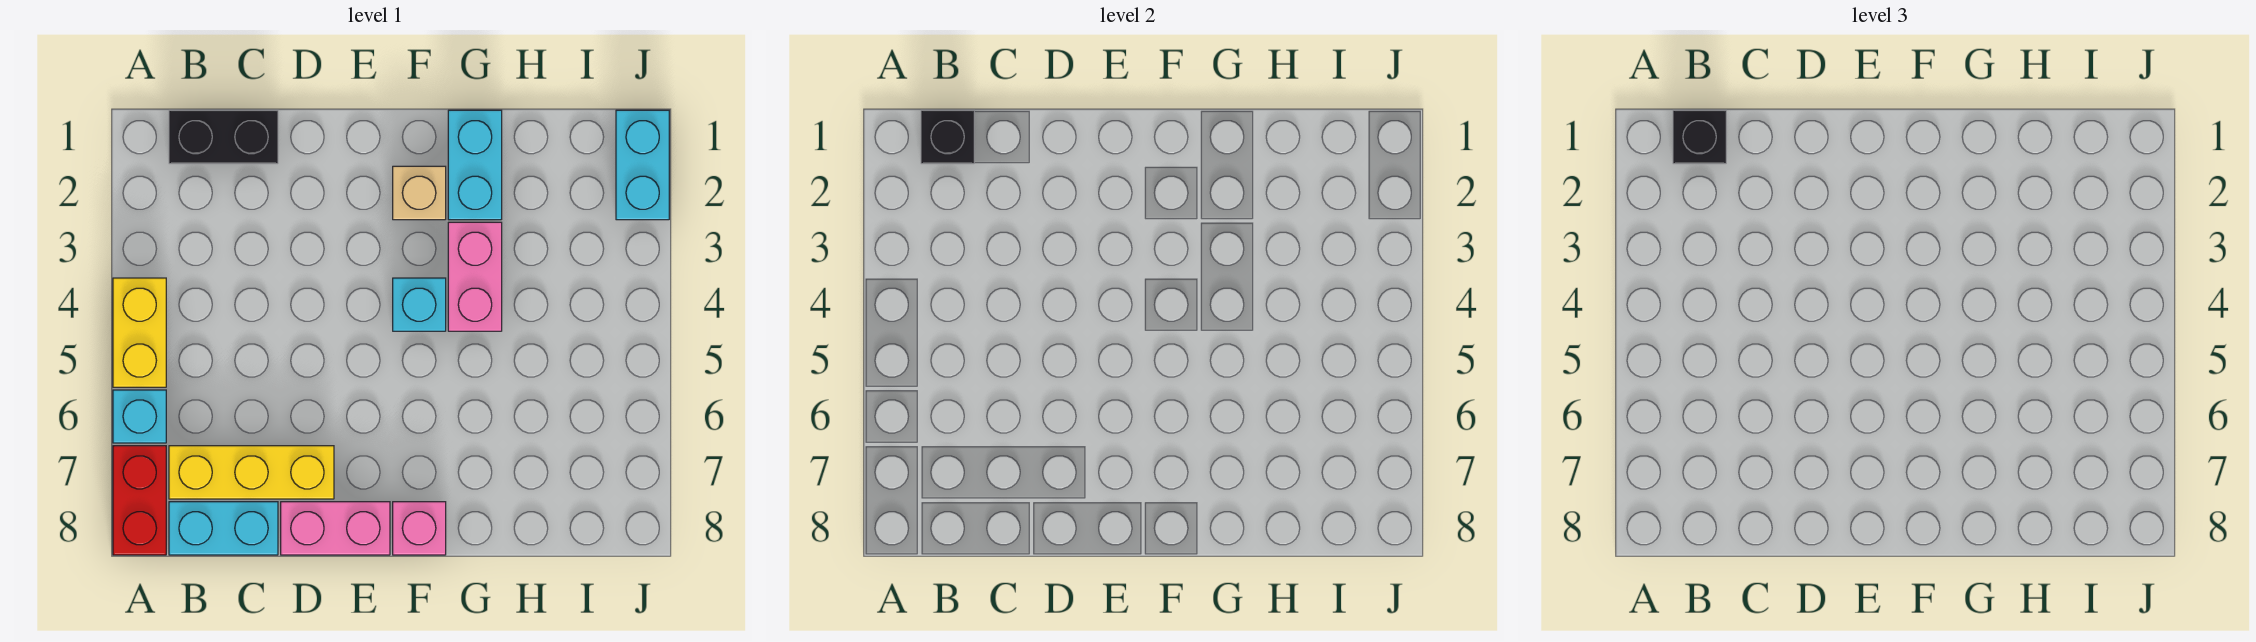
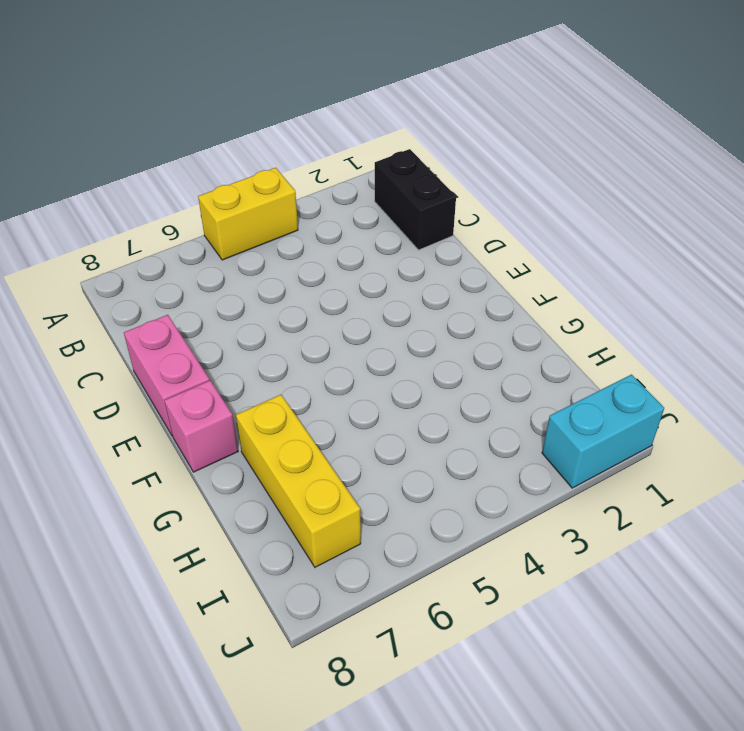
yellow 1x3 brick [236,395,361,567] -> yellow 1x3 brick moved to [169,446,334,499]
none -> cyan 1x1 brick [113,390,166,443]
none -> red 1x2 brick [113,446,166,555]
none -> cyan 1x2 brick [169,502,278,555]

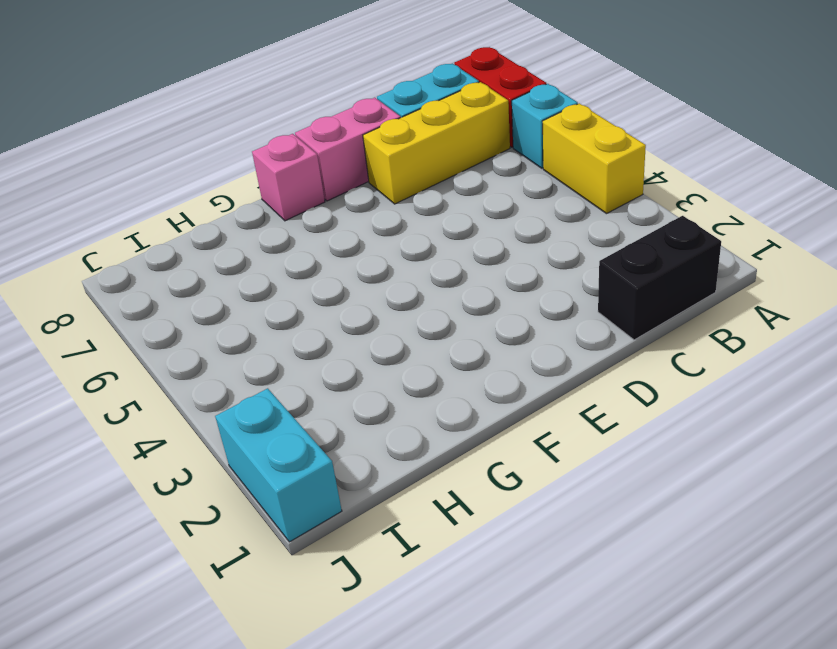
none -> tan 1x1 brick [393,166,446,220]
none -> cyan 1x1 brick [393,278,446,331]
none -> cyan 1x2 brick [448,110,502,220]

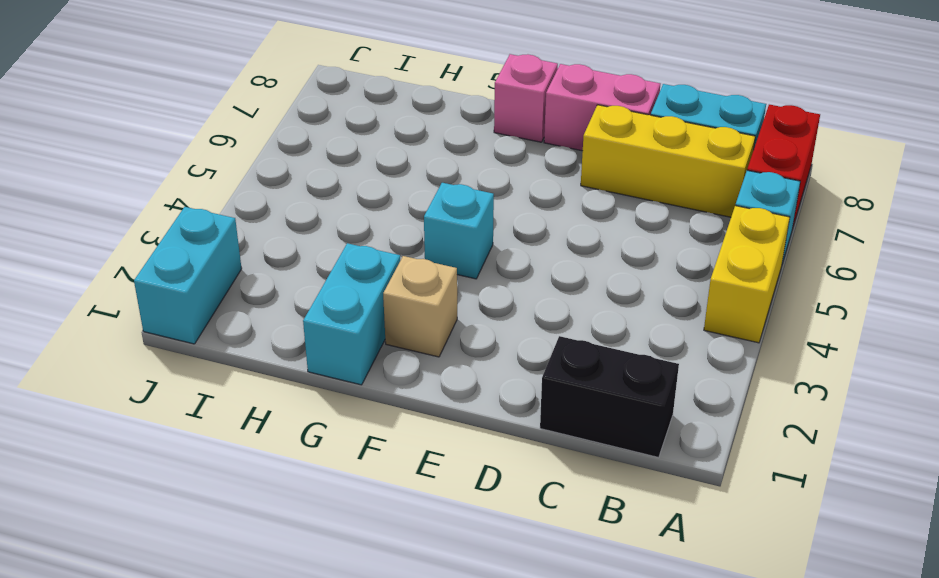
none -> pink 1x2 brick [448,222,502,331]
none -> black 1x1 brick [921,110,974,164]
none -> black 1x1 brick [1673,110,1726,164]

